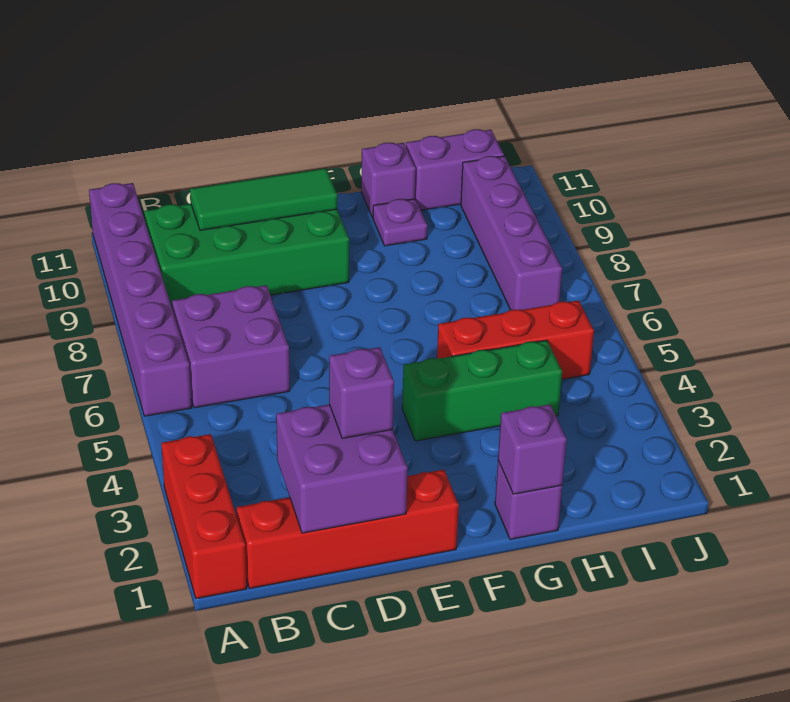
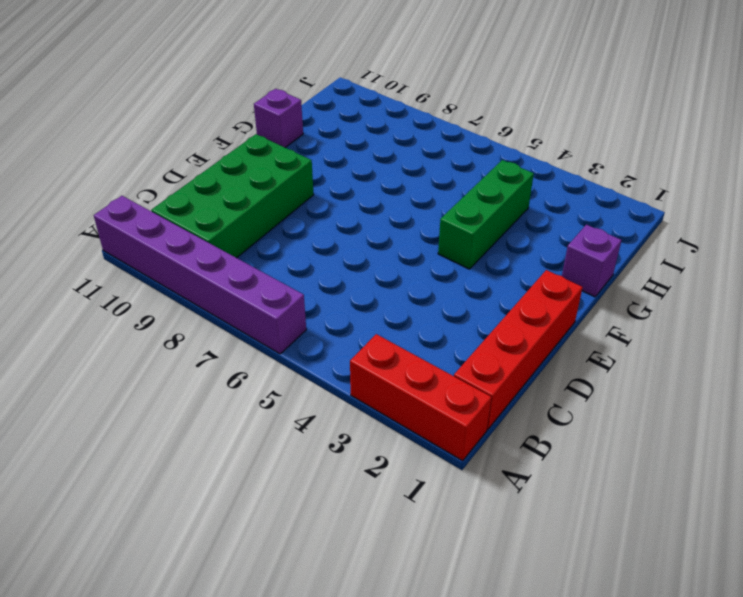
none -> purple 2x2 brick [172,285,290,408]
none -> red 1x3 brick [437,300,594,379]
none -> purple 1x1 plate [373,199,427,246]

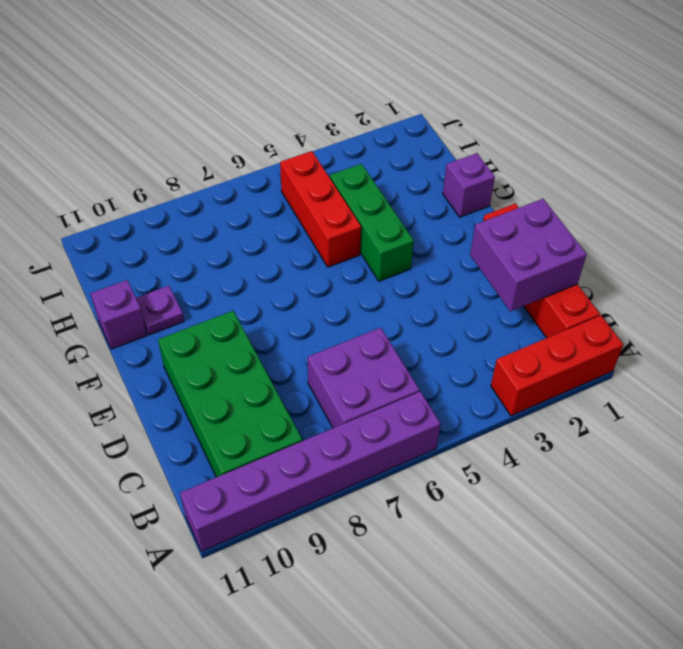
none -> purple 1x2 brick [406,129,504,210]
none -> purple 1x4 brick [461,156,562,310]
none -> green 1x3 tile [190,168,337,230]

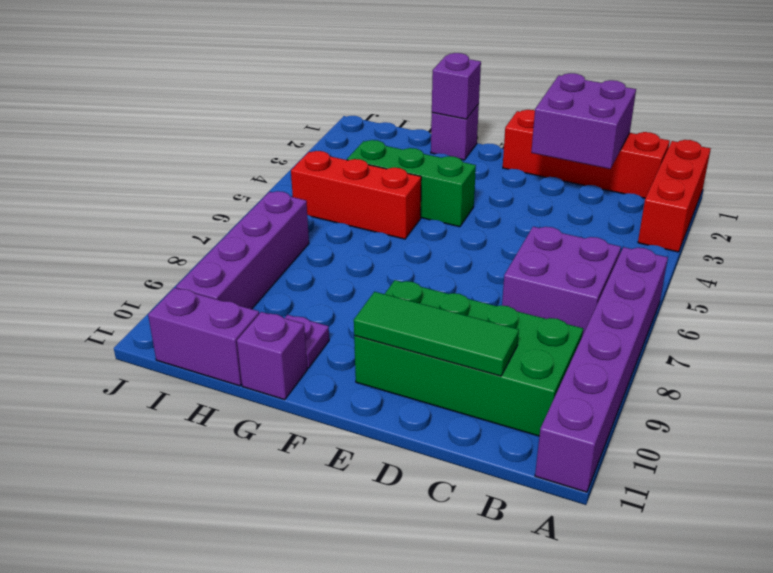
none -> purple 1x1 brick [329,347,394,438]

